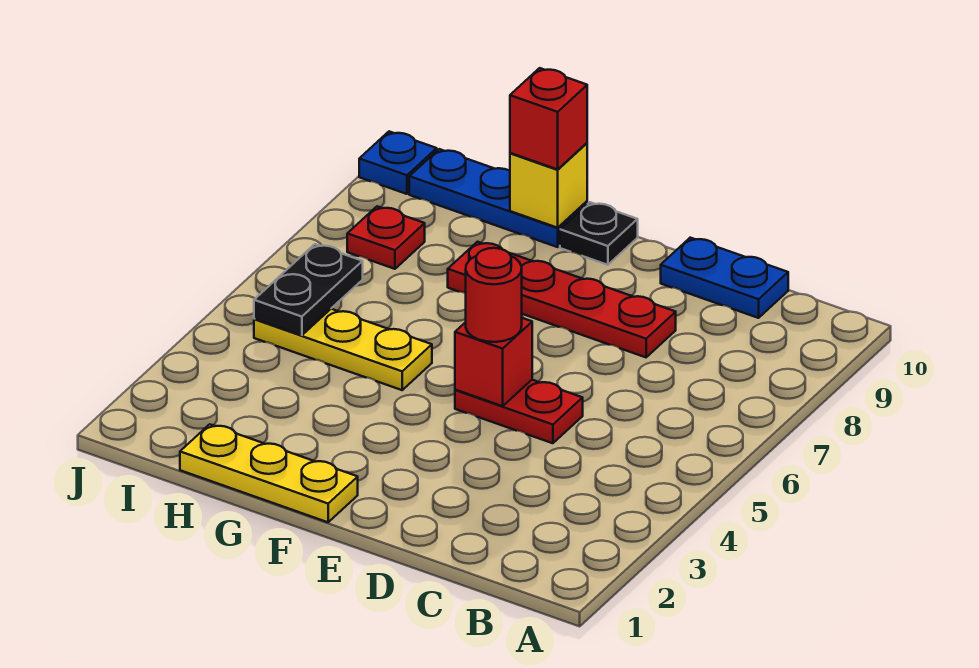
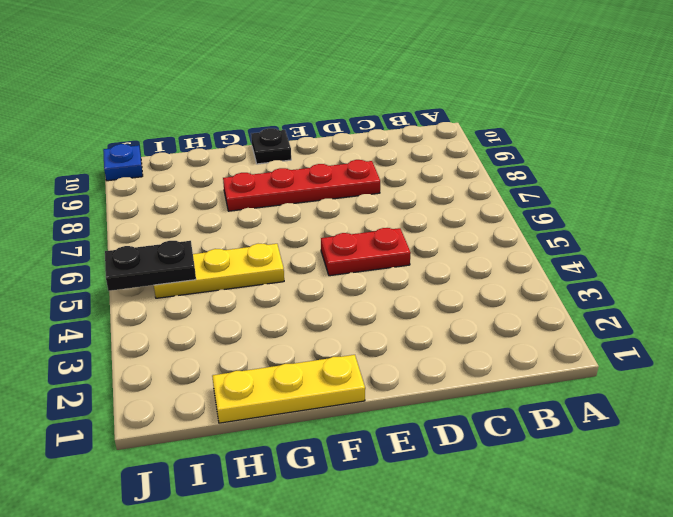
black 1x2 plate [105,241,196,291] -> black 1x2 plate turned to [254,244,363,335]
none -> blue 1x2 plate [661,238,788,318]
none -> blue 1x3 plate [409,149,587,247]
none -> red 1x1 plate [347,206,425,269]

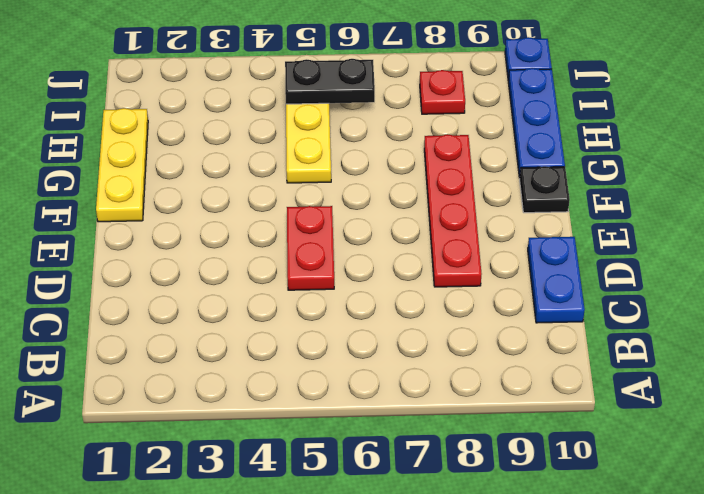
none -> red 1x1 brick [455,318,532,406]
none -> yellow 1x1 brick [510,143,587,228]
none -> red 1x1 round brick [466,248,522,342]

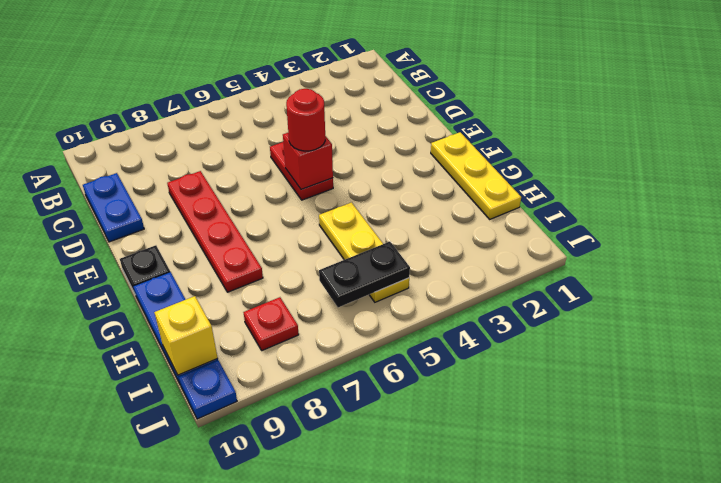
yellow 1x1 brick [154,296,218,375] -> yellow 1x1 brick moved to [510,143,587,228]
none -> red 1x1 brick [510,68,587,169]

